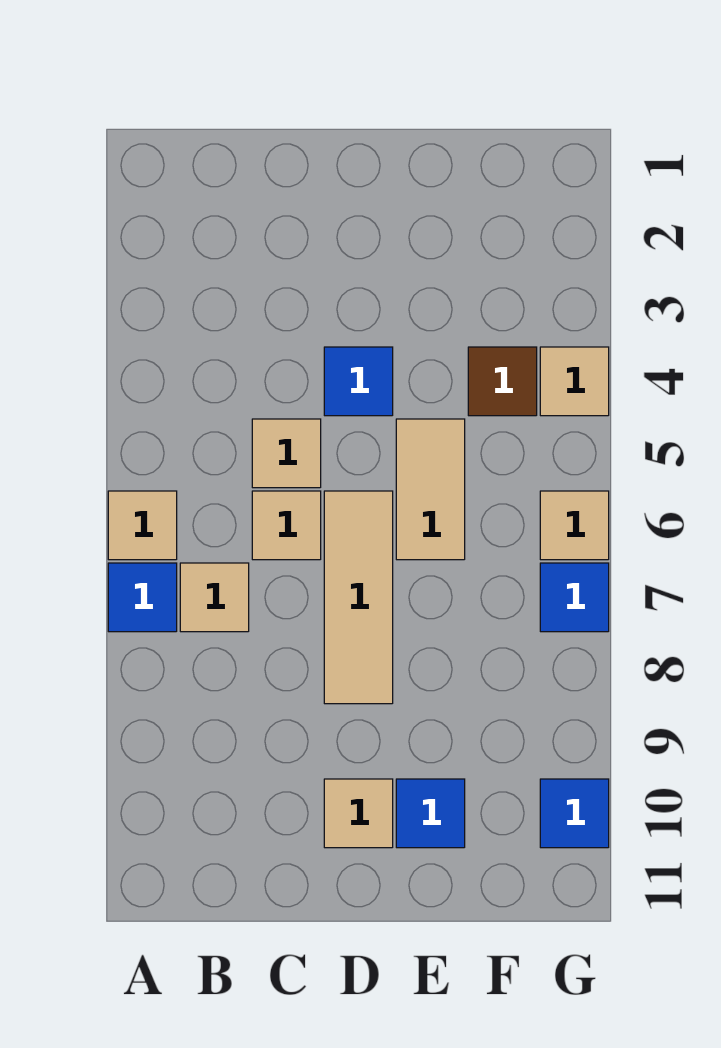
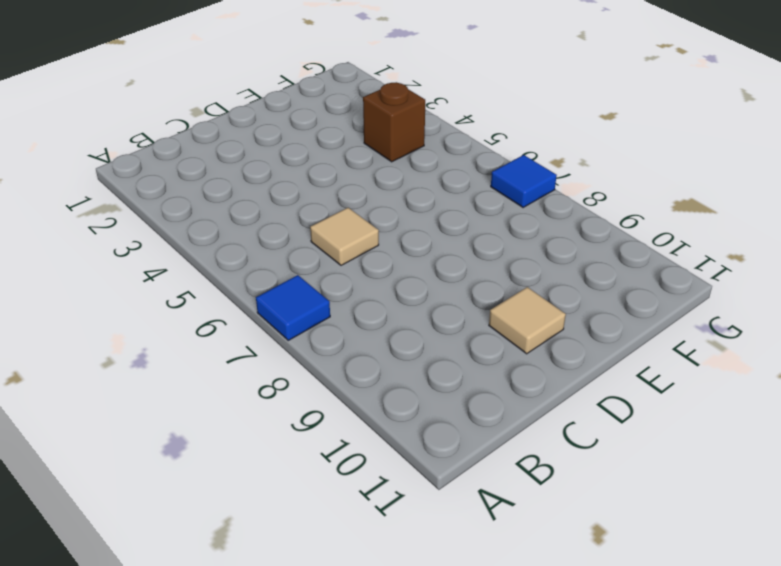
brown 1x1 brick [363,82,425,162] -> brown 1x1 tile [468,347,537,416]
none -> tan 1x1 tile [108,491,177,560]
none -> tan 1x1 tile [180,563,249,632]
none -> tan 1x1 tile [252,419,321,488]

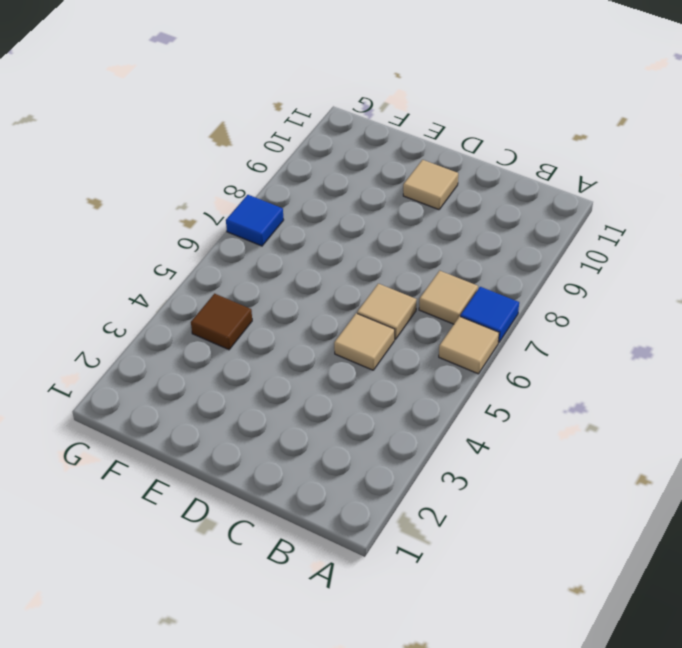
none -> blue 1x1 tile [324,347,393,416]
none -> tan 1x3 tile [324,491,393,704]
none -> tan 1x2 tile [396,419,465,560]

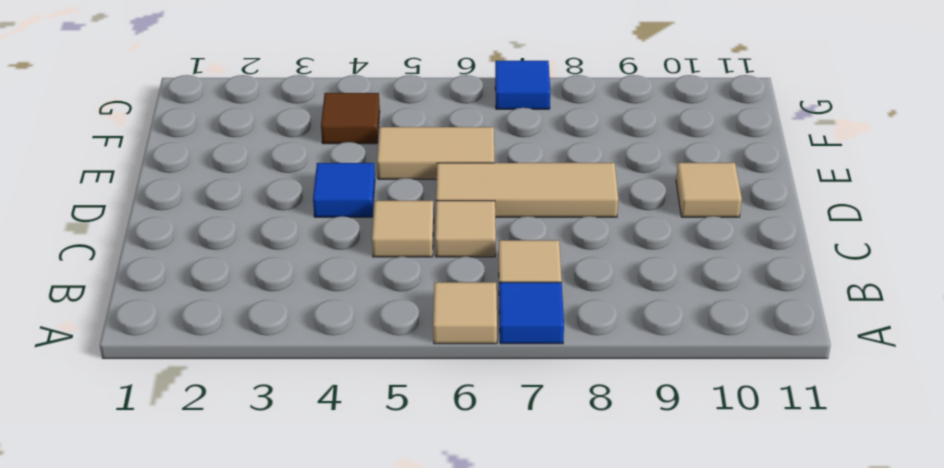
none -> blue 1x1 tile [396,779,465,848]
none -> tan 1x1 tile [540,347,609,416]
none -> tan 1x1 tile [540,491,609,560]

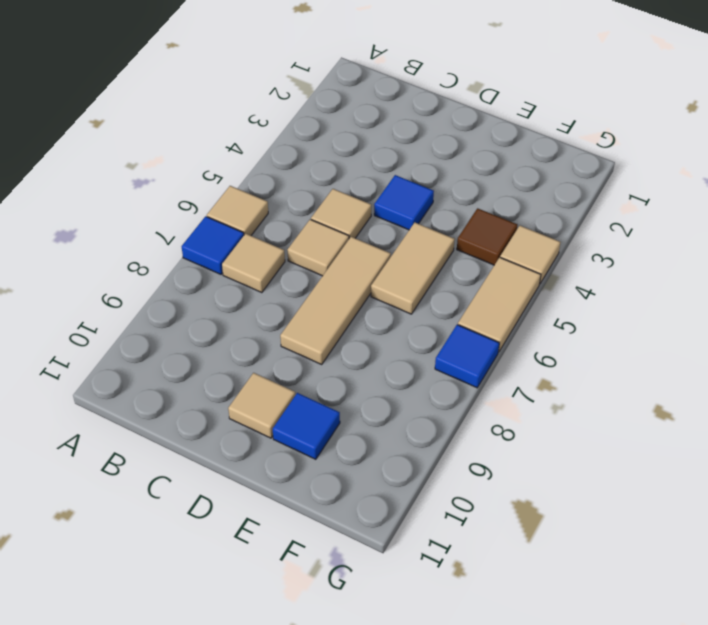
tan 1x2 tile [458,257,541,352] -> tan 1x1 tile [540,491,609,560]
none -> blue 1x1 tile [540,779,609,848]

